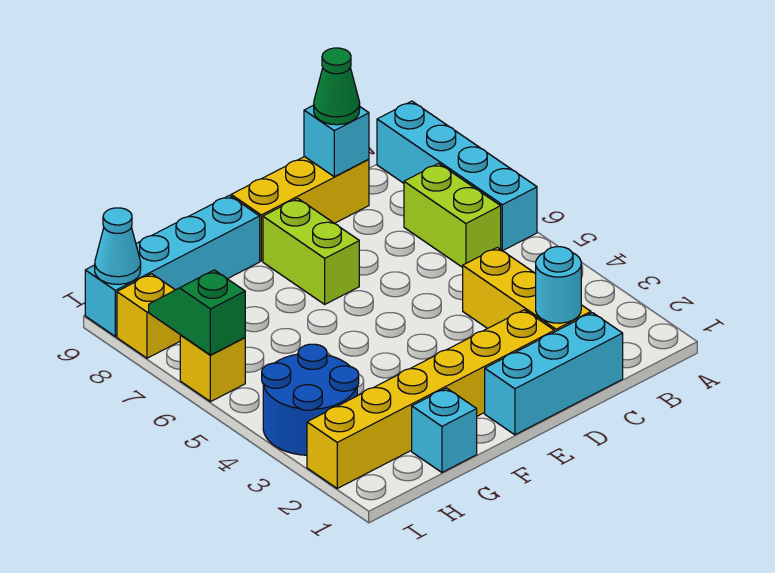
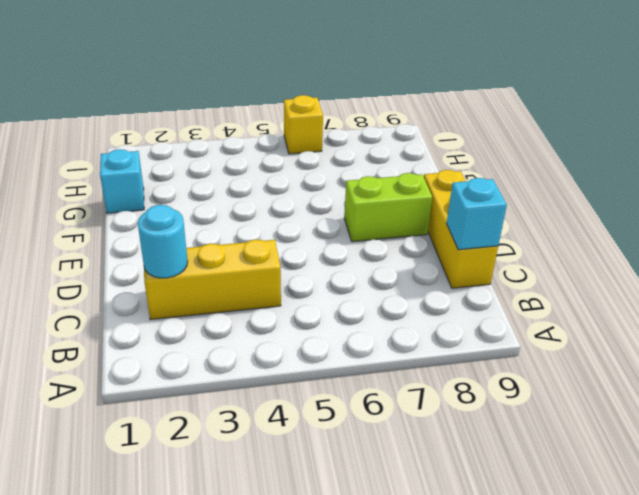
none -> cyan 1x4 brick [377,101,537,251]
none -> lime 1x2 brick [404,163,501,267]
none -> cyan 1x3 brick [485,313,623,435]

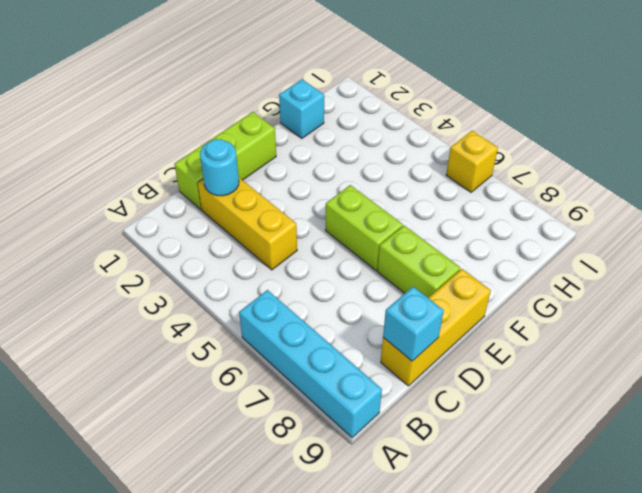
lime 1x3 brick [174,112,276,209] -> cyan 1x3 brick [485,313,623,435]
lime 1x2 brick [325,185,403,271] -> lime 1x2 brick moved to [404,163,501,267]
none -> yellow 1x6 brick [307,310,554,488]
none -> cyan 1x4 brick [85,195,260,336]
none -> blue 2x2 round brick [262,344,359,455]

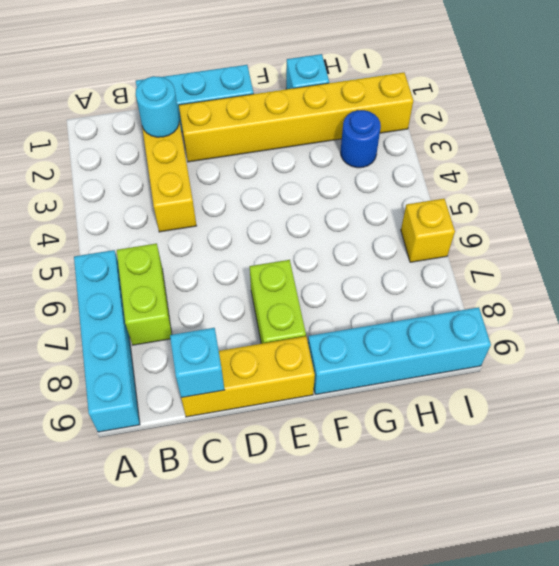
blue 1x1 round brick [341,110,381,168] -> blue 2x2 round brick [262,344,359,455]
none -> yellow 1x1 brick [117,274,180,358]
none -> green 1x2 slope [149,270,245,355]
none -> cyan 1x1 cone [95,208,141,284]

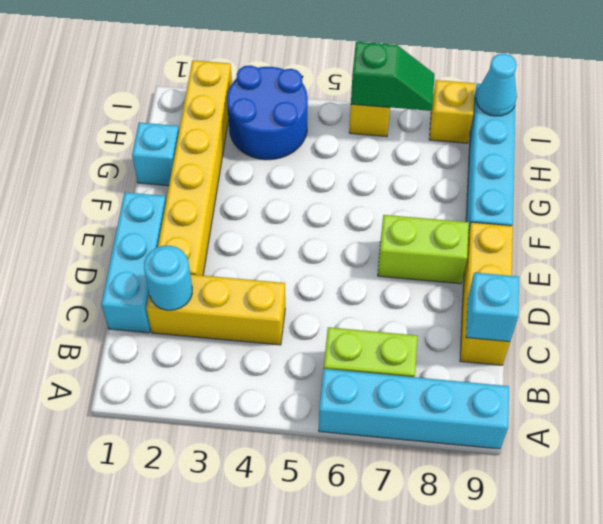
none -> green 1x1 cone [314,48,360,125]

